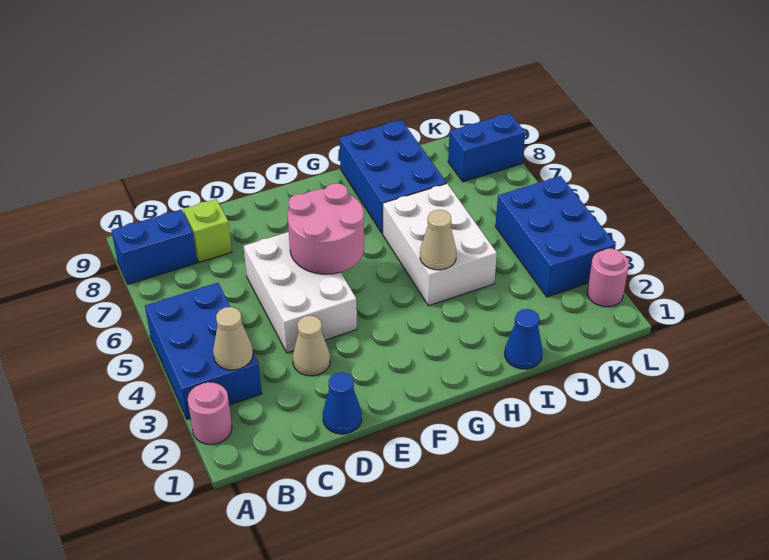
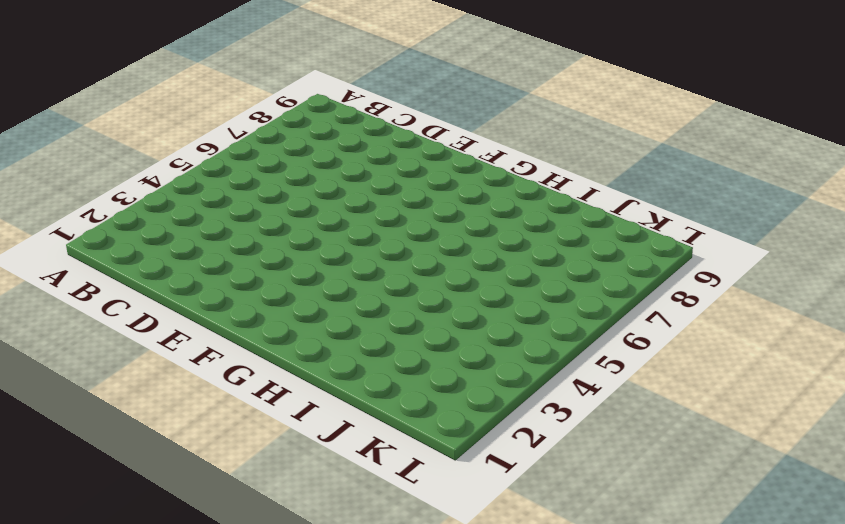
none -> pink 1x1 round brick [188,382,232,444]
none -> blue 2x3 brick [145,283,262,419]
none -> blue 1x2 brick [111,210,197,284]

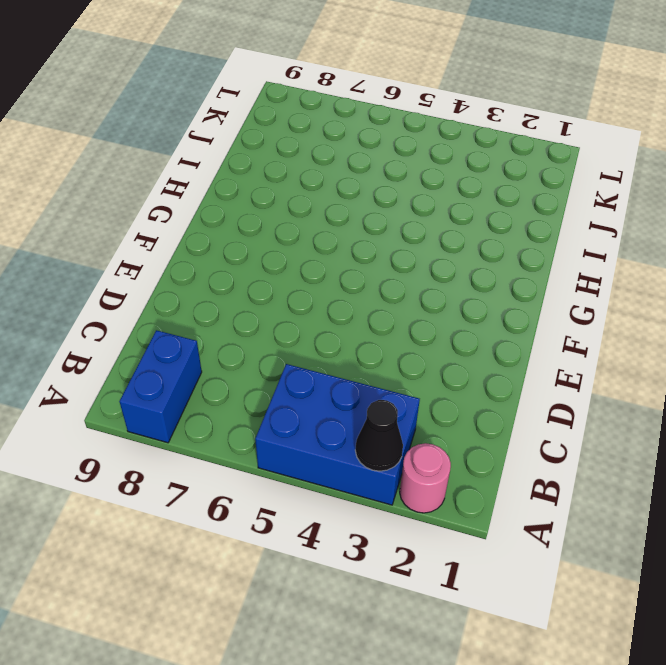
black 1x1 cone [355,400,403,471] -> none
none -> lime 1x1 brick [183,199,232,262]
none -> blue 1x1 cone [323,372,362,434]
none -> tan 1x1 cone [293,316,330,376]

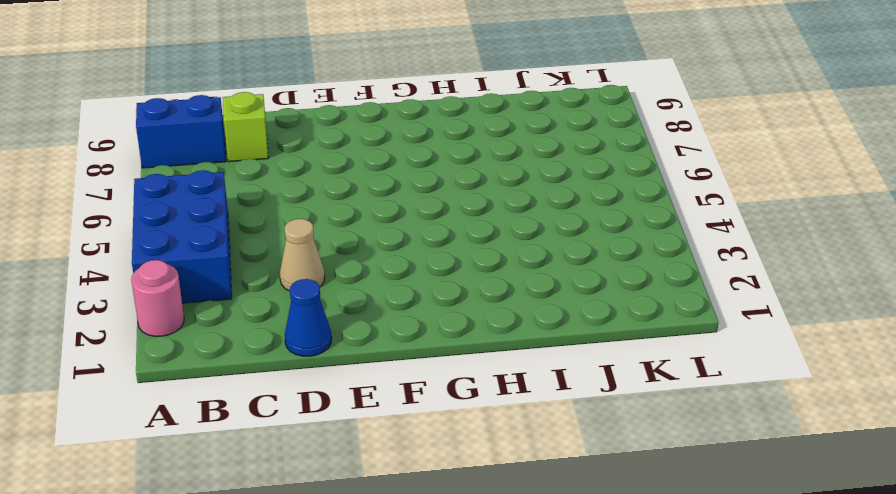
none -> white 2x3 brick [244,232,357,353]
none -> white 2x3 brick [383,184,497,306]
none -> blue 2x3 brick [340,120,447,233]

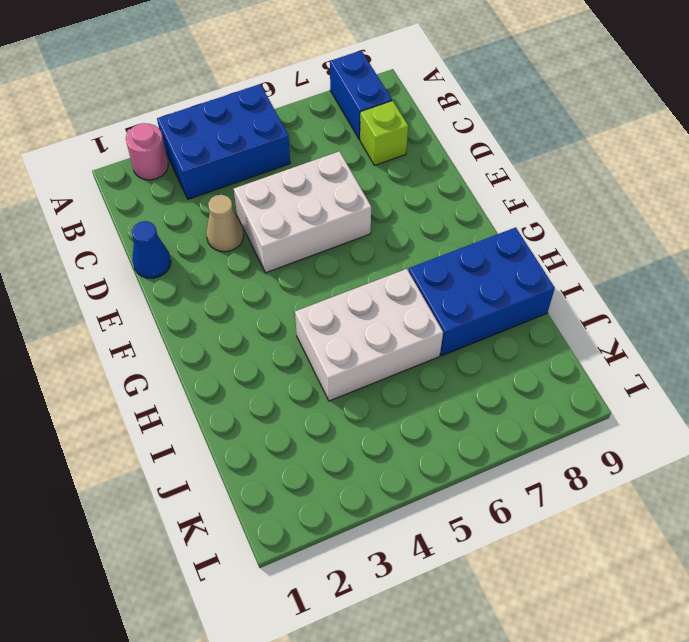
none -> blue 1x1 cone [505,309,543,369]
none -> blue 2x3 brick [495,176,616,297]
none -> blue 1x2 brick [448,113,525,182]

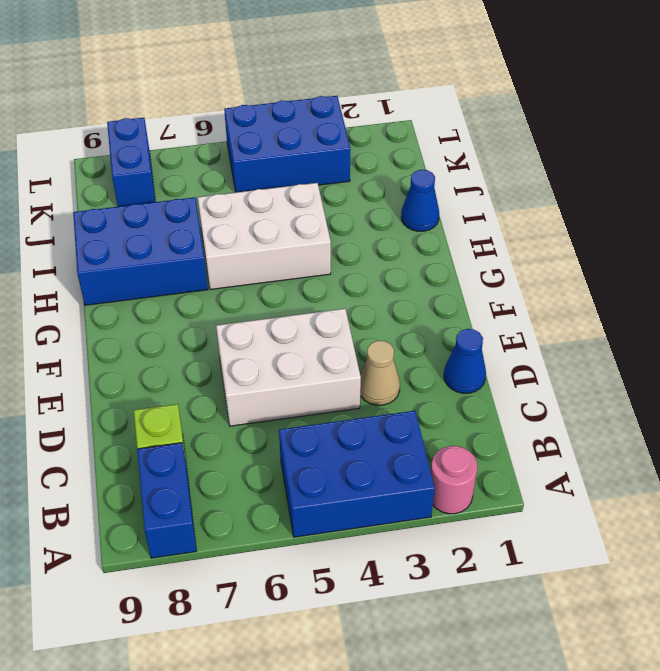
none -> pink 1x1 round brick [587,248,629,307]
none -> tan 1x1 cone [213,307,253,370]
none -> pink 2x2 round brick [288,183,364,274]

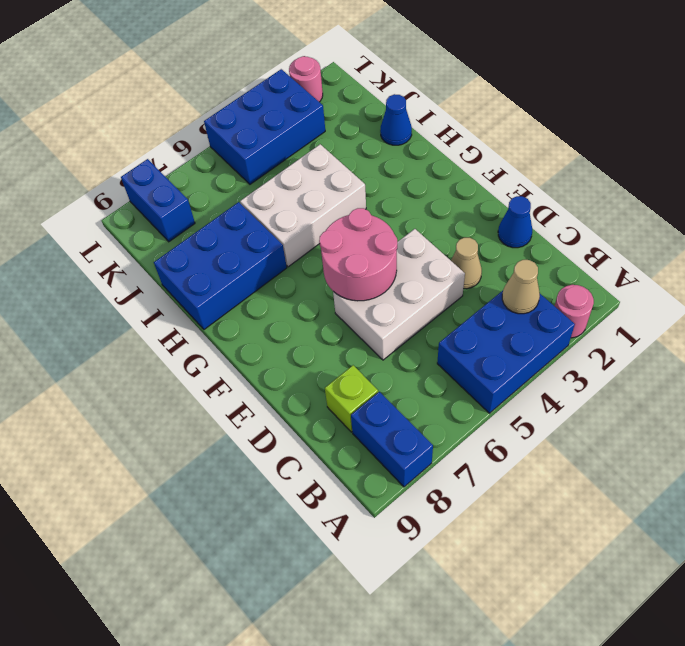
none -> tan 1x1 cone [420,210,456,270]

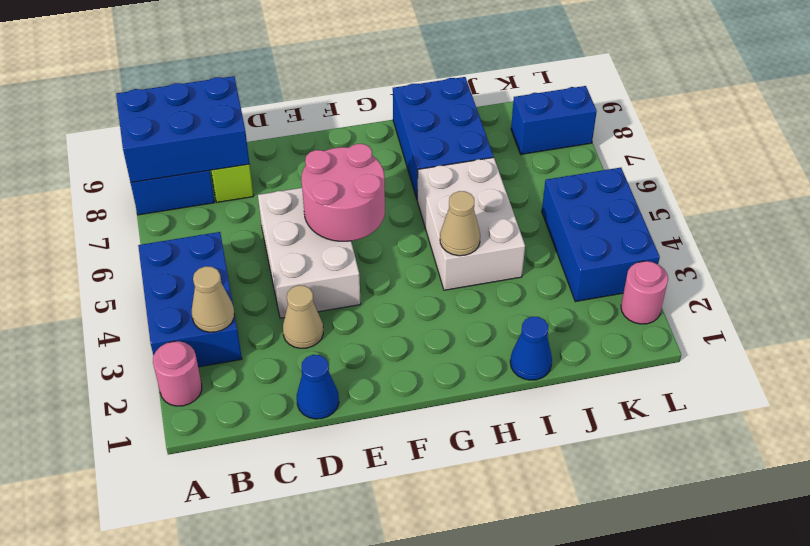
blue 2x3 brick [116,76,250,183] -> none

